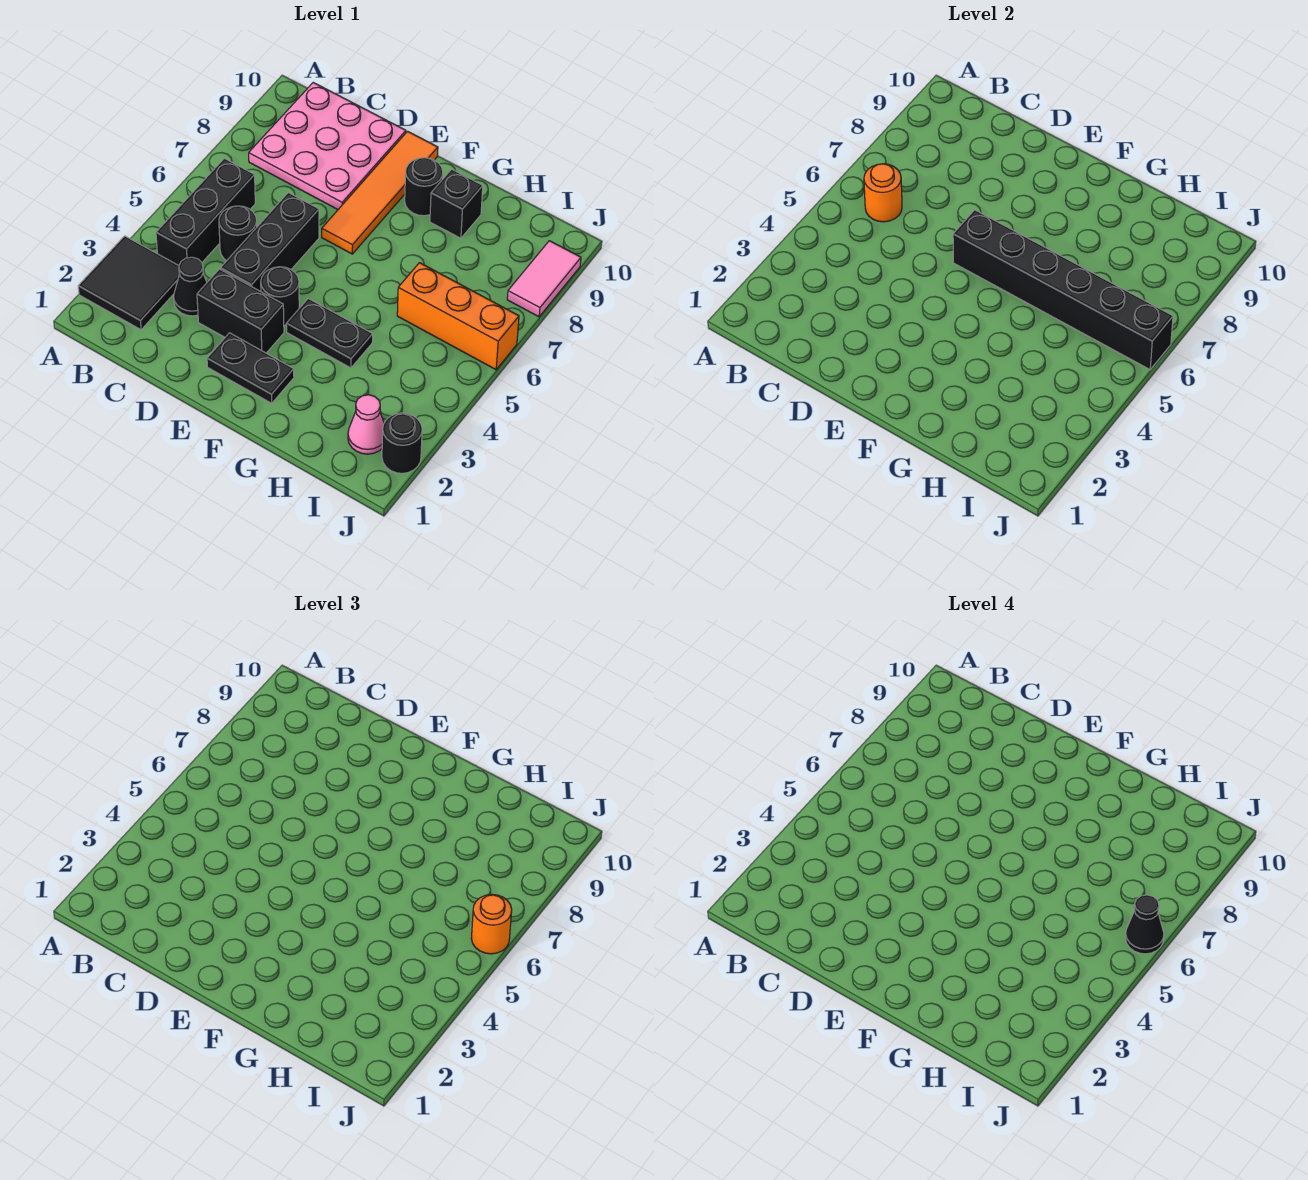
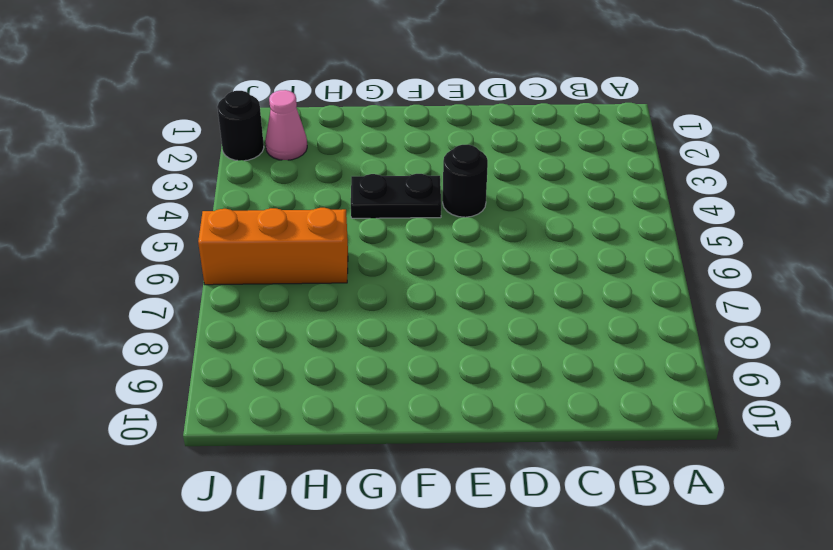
none -> black 2x2 tile [78,236,180,330]
none -> black 1x3 brick [156,158,255,266]
none -> pink 3x3 plate [249,82,406,209]

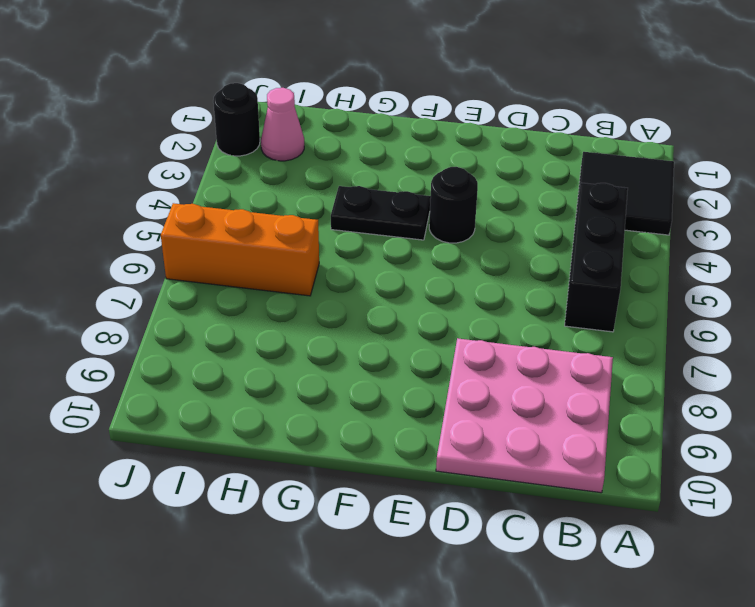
none -> black 1x1 cone [174,257,207,316]
none -> black 1x1 round brick [219,206,257,261]
none -> black 1x2 brick [197,269,284,353]

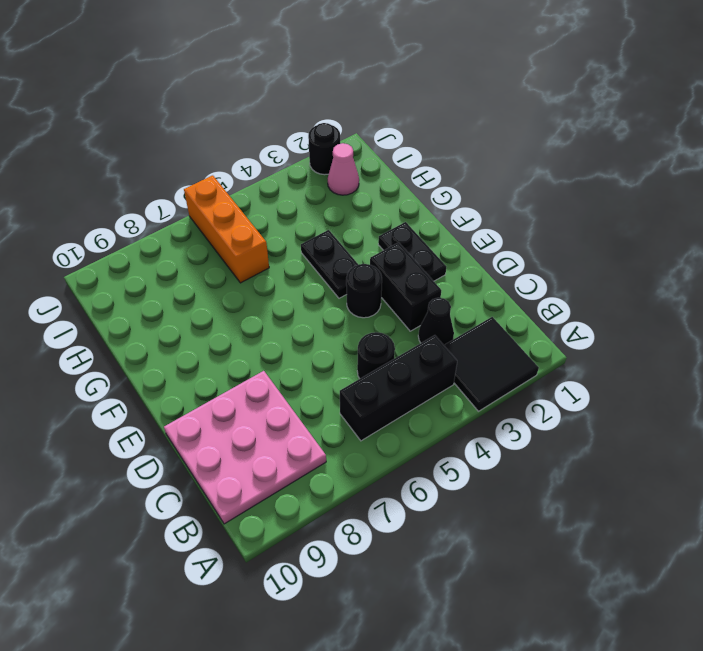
none -> black 1x3 brick [221,193,319,292]
none -> orange 1x4 tile [322,131,438,254]
none -> black 1x1 round brick [405,158,443,216]

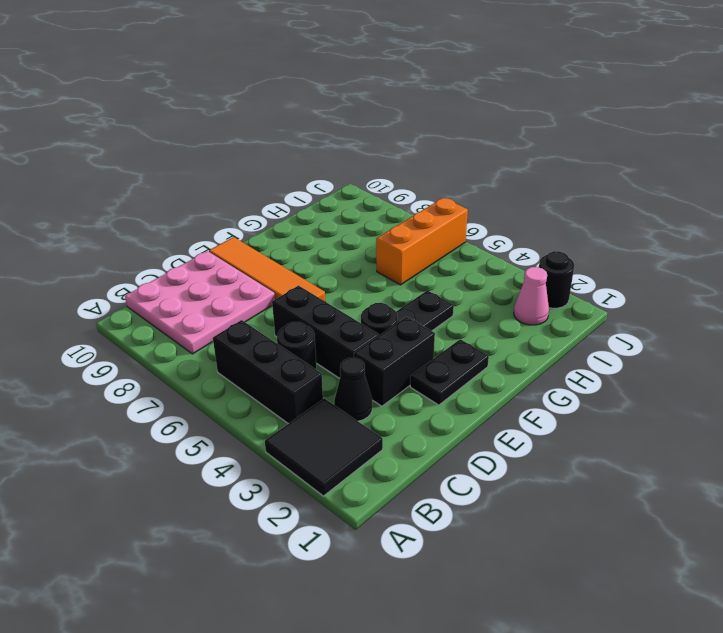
none -> black 1x1 round brick [405,158,443,216]
none -> black 1x1 brick [430,169,483,238]
none -> pink 1x2 tile [507,241,581,317]

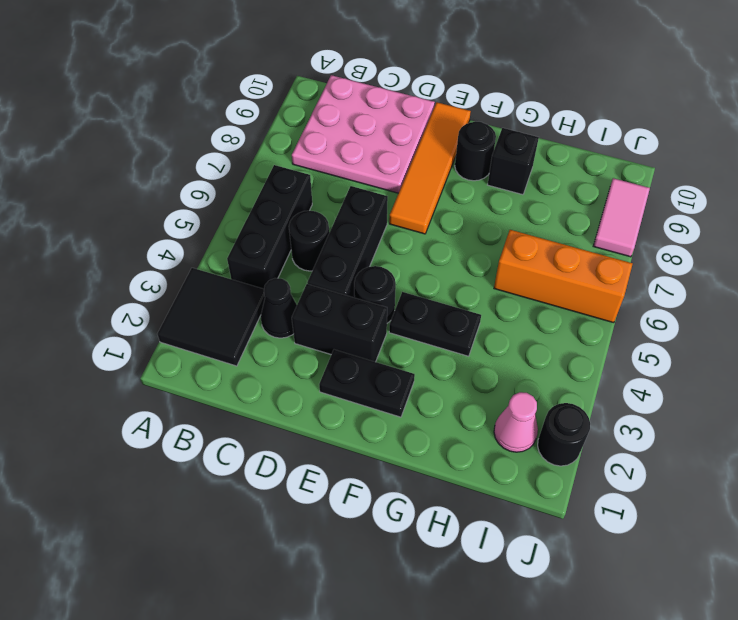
none -> orange 1x1 round brick [864,164,902,222]
none -> black 1x6 brick [953,210,1173,370]
none -> orange 1x1 round brick [471,894,512,954]

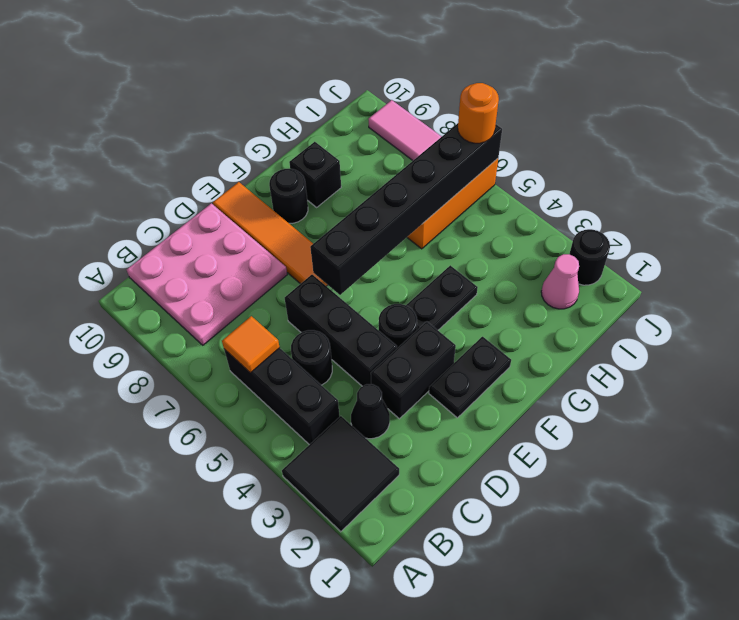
orange 1x1 tile [222,316,280,373] -> orange 1x1 round brick [864,164,902,222]
none -> black 1x1 cone [1125,895,1164,954]

